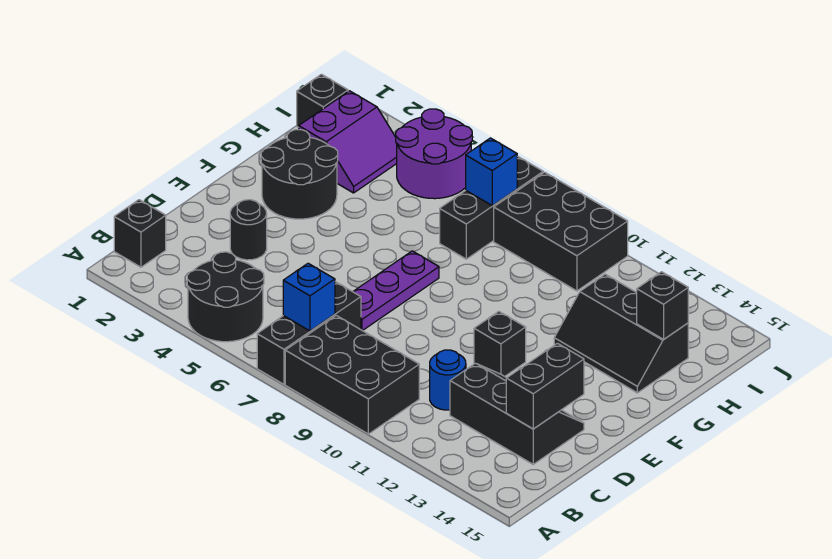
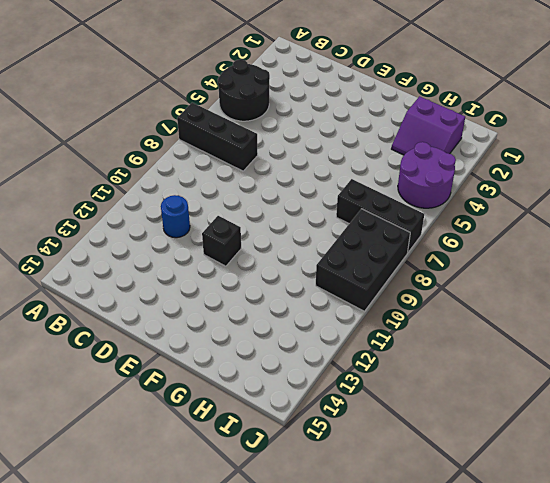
none -> black 2x3 brick [285,315,419,434]
none -> black 1x1 brick [114,200,166,267]
none -> black 2x3 slope [450,363,584,464]

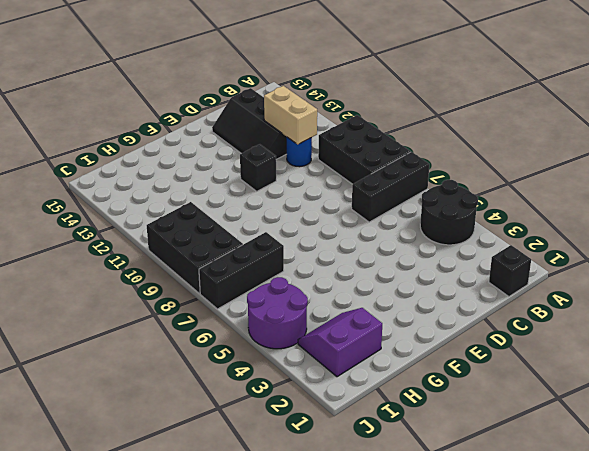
tan 1x2 brick [264,86,317,144] -> none
none -> black 1x1 round brick [230,200,267,260]
none -> purple 1x3 plate [353,251,439,331]
none -> black 2x2 round brick [261,130,338,219]

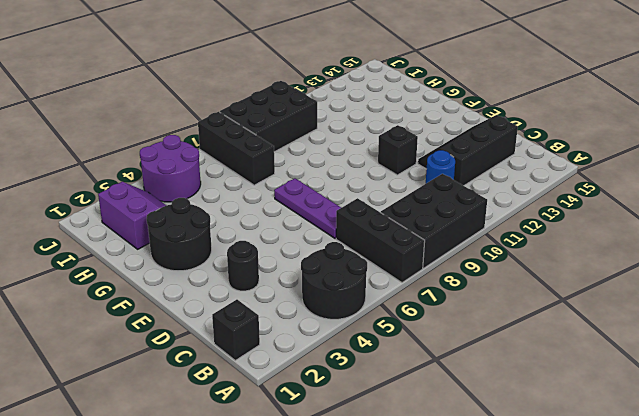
none -> black 2x3 slope [554,274,688,393]
none -> black 1x1 brick [297,74,348,128]
none -> blue 1x1 brick [283,263,335,331]

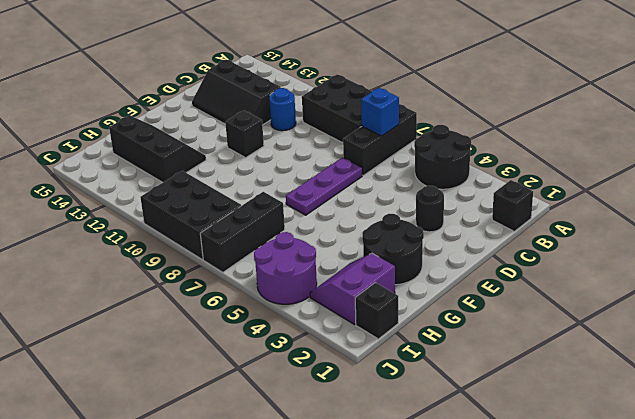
none -> black 1x2 brick [506,343,584,429]
none -> black 1x1 brick [637,272,688,339]
none -> blue 1x1 brick [466,138,517,206]

